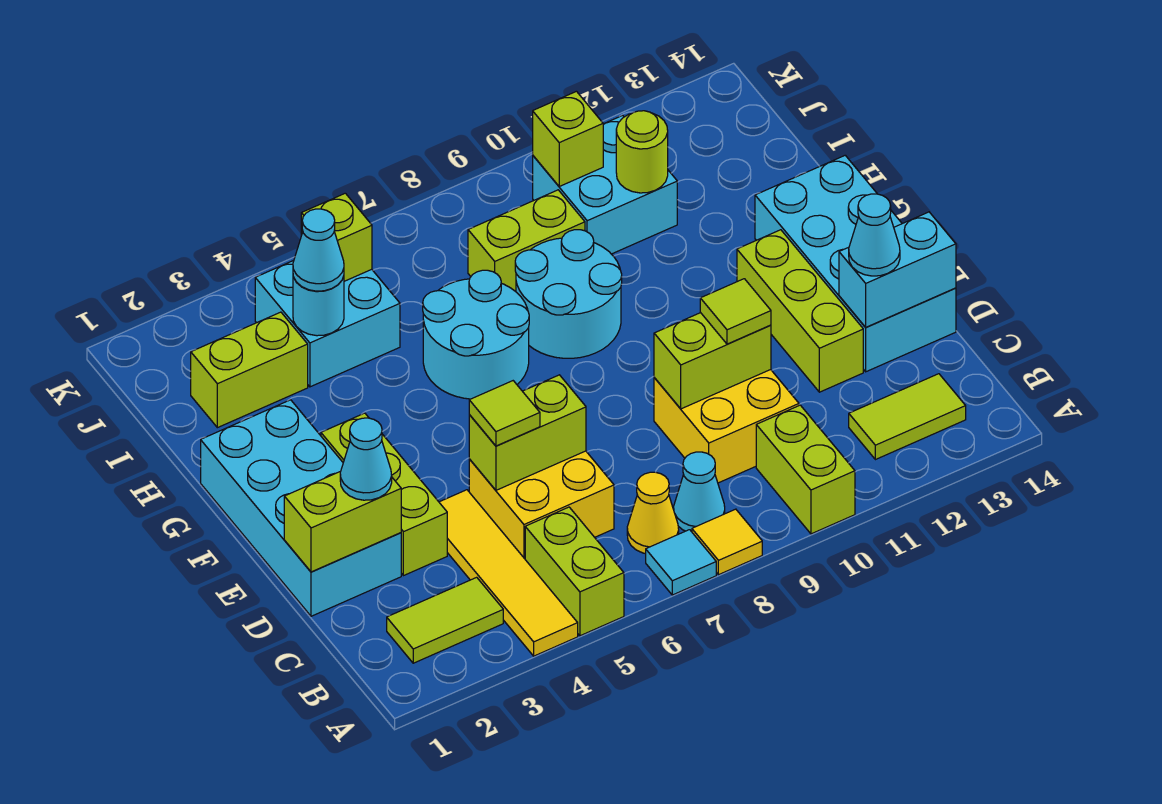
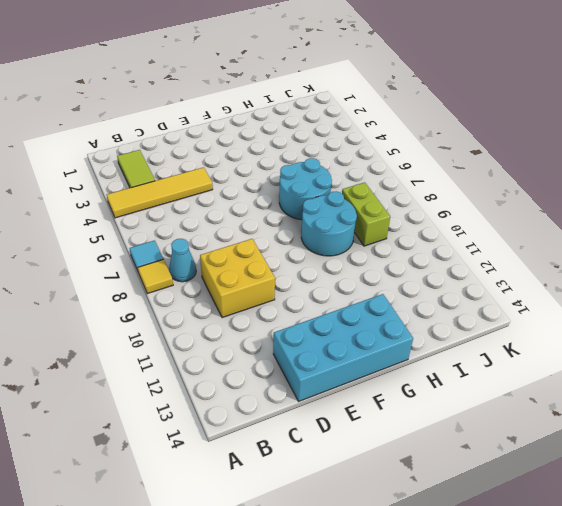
none -> lime 1x2 brick [525,507,624,636]
none -> lime 1x2 brick [756,405,855,534]
none -> yellow 1x1 cone [627,472,679,554]
none -> lime 1x2 tile [849,374,966,460]

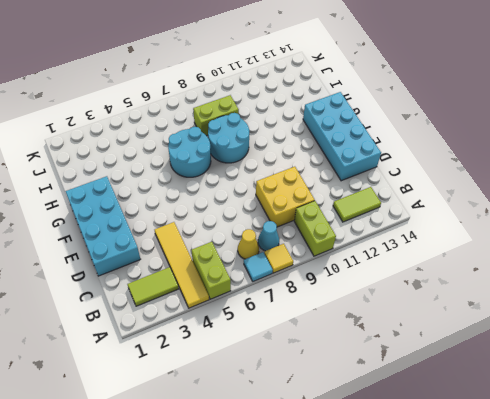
none -> yellow 2x2 brick [469,451,614,559]
none -> lime 1x3 brick [321,413,447,576]
none -> lime 1x3 brick [737,230,863,392]
none -> lime 1x2 brick [191,312,308,428]

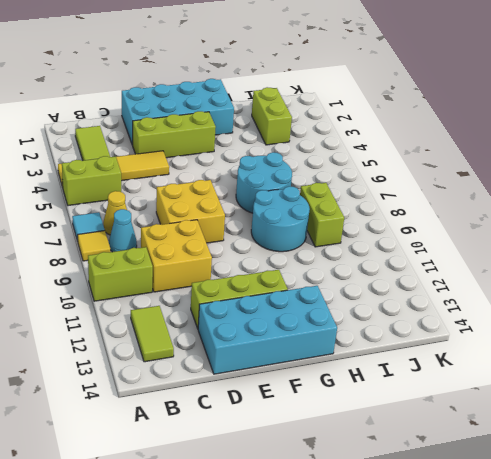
yellow 2x2 brick [156,180,225,243] -> yellow 2x2 brick moved to [469,451,614,559]
none -> cyan 2x2 brick [255,261,400,387]
none -> cyan 2x2 brick [533,115,677,254]
none -> lime 1x2 brick [284,471,401,572]
none -> lime 1x2 brick [469,375,586,490]

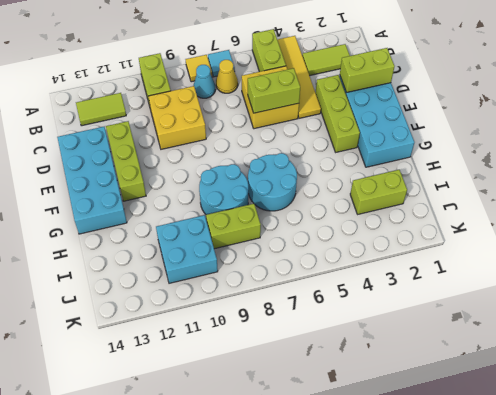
none -> cyan 2x2 brick [255,261,400,387]
none -> lime 1x2 brick [654,313,771,409]
none -> cyan 1x2 brick [839,212,956,327]
none -> cyan 1x1 round brick [293,276,344,336]

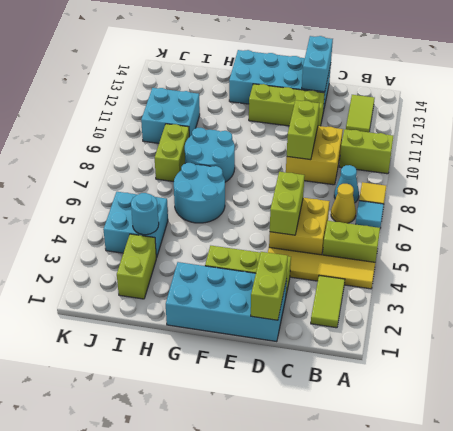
none -> lime 1x1 round brick [616,111,668,193]
none -> lime 1x1 brick [301,193,372,281]
none -> lime 1x1 brick [533,91,603,186]
none -> cyan 1x1 cone [340,418,392,500]

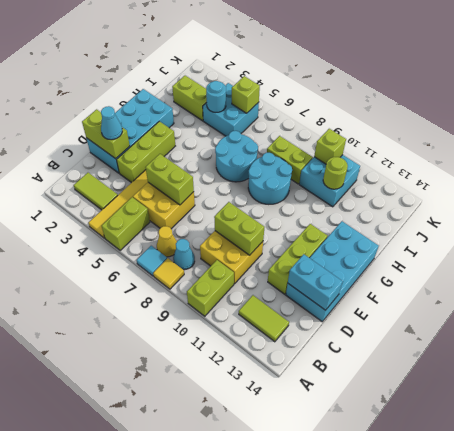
none -> lime 1x1 tile [469,381,540,446]
none -> lime 1x1 tile [700,279,771,344]
none -> cyan 1x1 cone [849,194,900,276]
none -> cyan 1x1 cone [293,209,344,291]

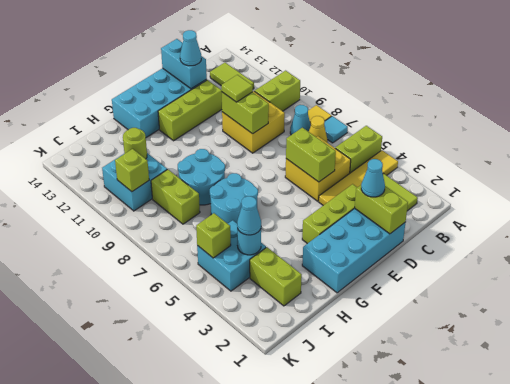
none -> lime 1x1 tile [469,381,540,446]

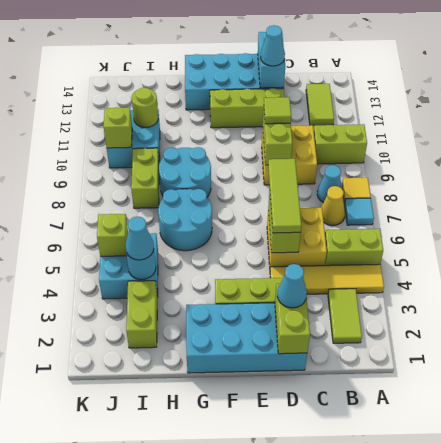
lime 1x3 tile [268,159,301,233] -> lime 1x1 tile [469,381,540,446]

